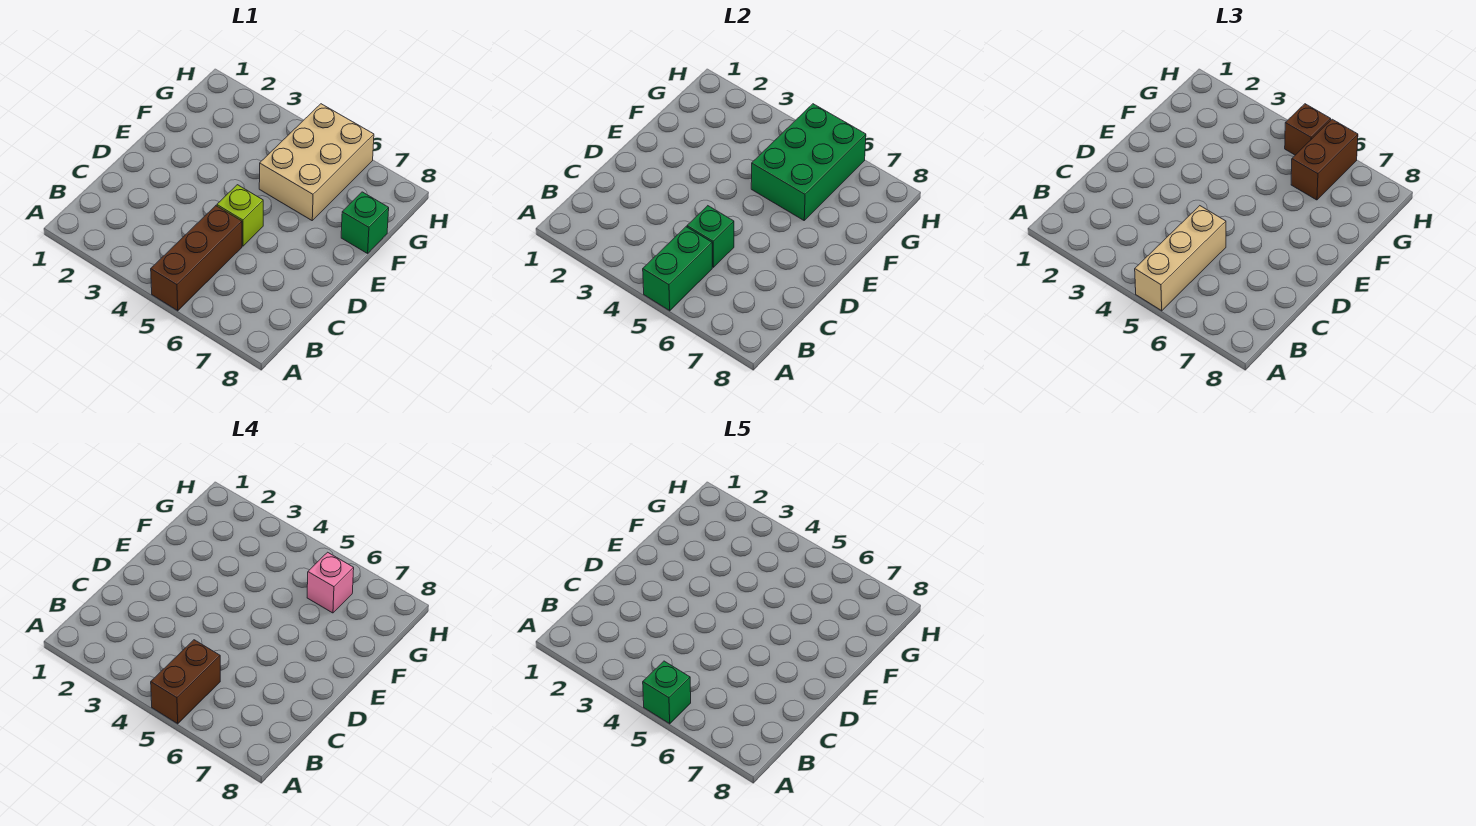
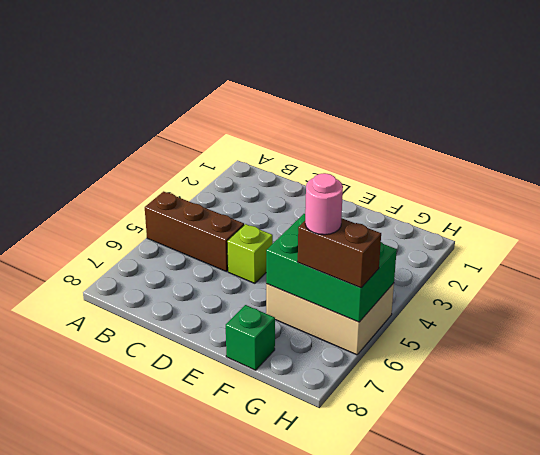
pink 1x1 round brick [305,173,343,235] -> pink 1x1 brick [307,552,354,613]
none -> green 1x2 brick [643,227,712,311]
none -> green 1x1 brick [687,206,734,267]
none -> tan 1x3 brick [1135,206,1226,311]

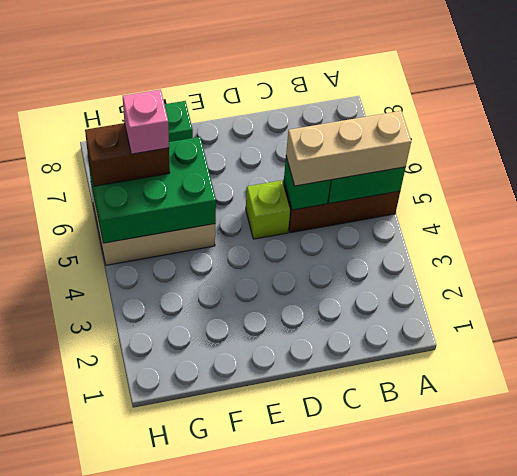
none -> brown 1x1 brick [1285,104,1331,155]
none -> brown 1x2 brick [151,640,220,724]
none -> green 1x1 brick [643,661,691,724]

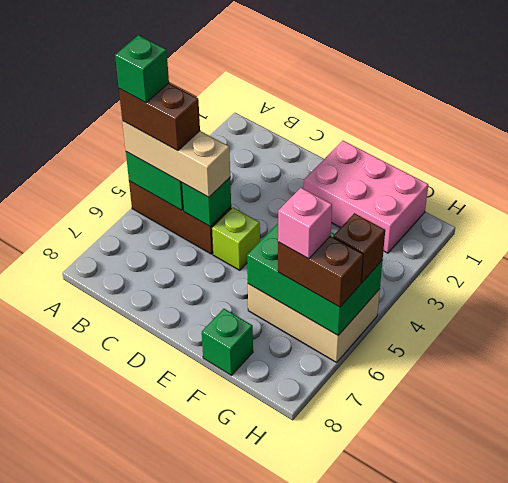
pink 2x3 brick [304,141,428,253] -> none

